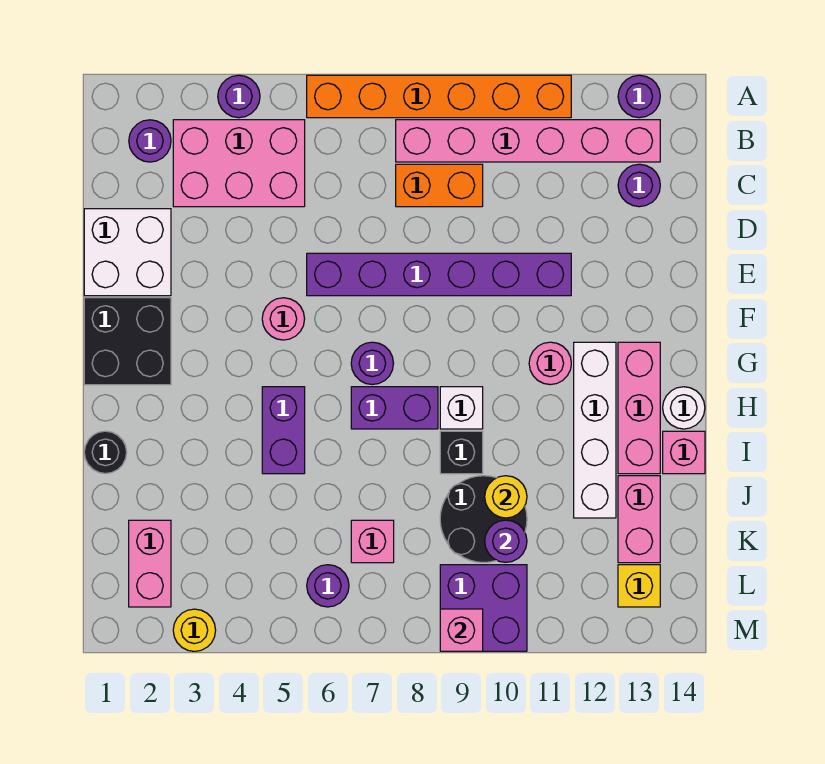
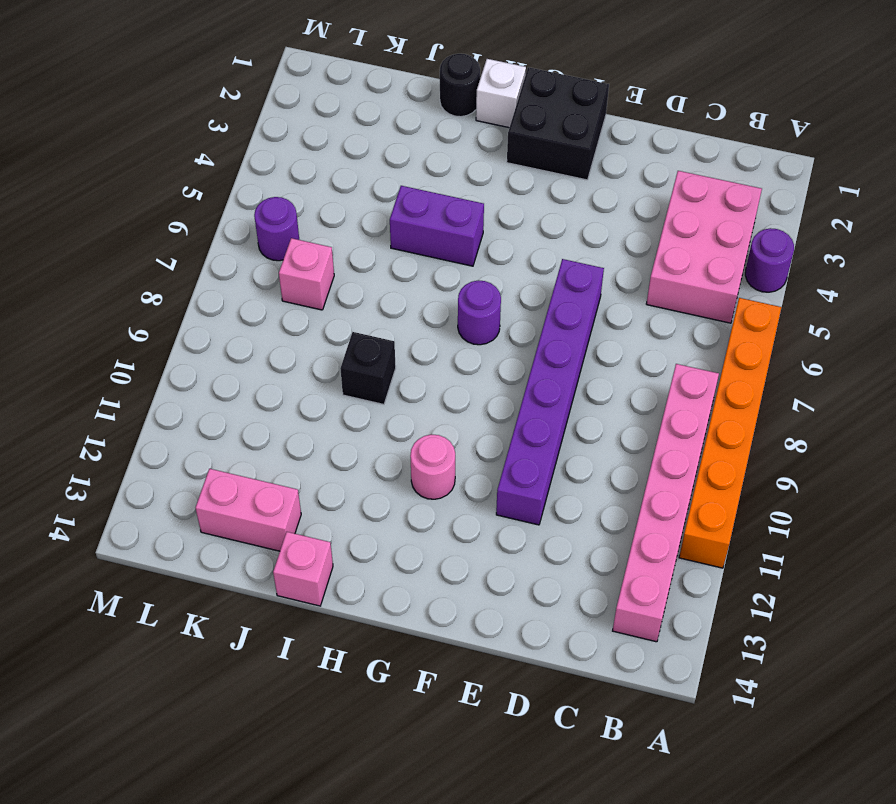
white 1x1 brick [476,59,526,128] -> white 1x1 brick moved to [440,387,483,429]
none -> purple 1x1 round brick [618,75,660,118]
none -> purple 1x1 round brick [129,120,171,162]
none -> orange 1x2 brick [396,164,483,207]
none -> purple 1x1 round brick [618,164,660,207]

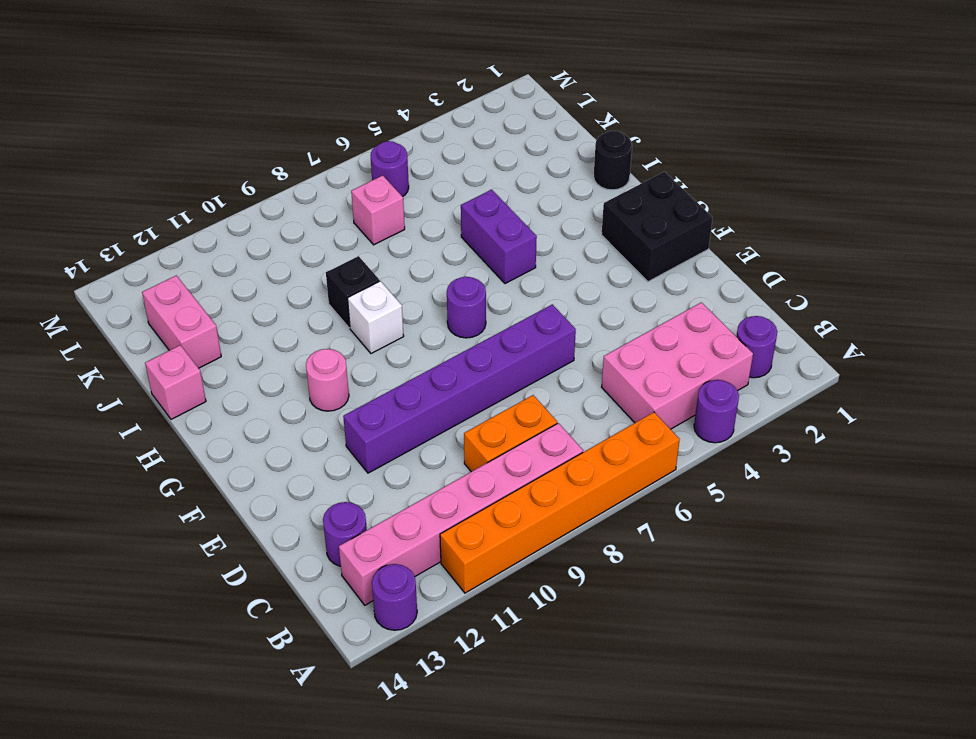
none -> white 2x2 brick [84,209,171,296]
none -> pink 1x1 round brick [262,298,305,340]
none -> white 1x4 brick [574,342,616,518]
none -> pink 1x3 brick [618,342,660,474]

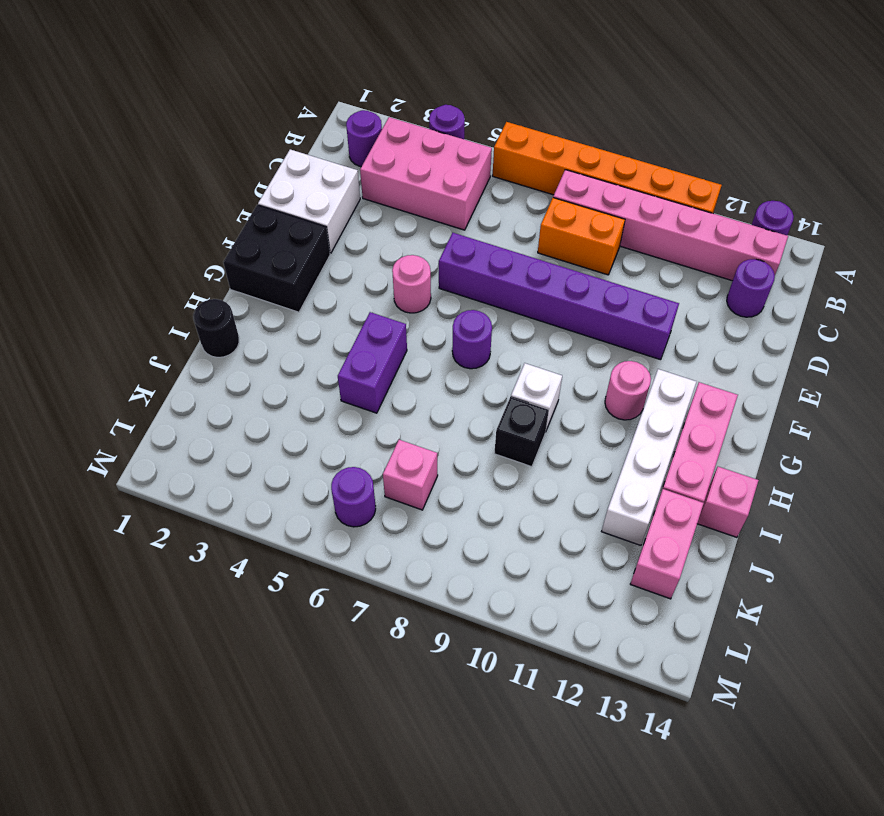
none -> purple 1x2 brick [351,387,438,429]
none -> white 1x1 round brick [663,387,705,429]
none -> black 2x2 round brick [440,476,527,563]
none -> pink 1x2 brick [129,520,171,607]

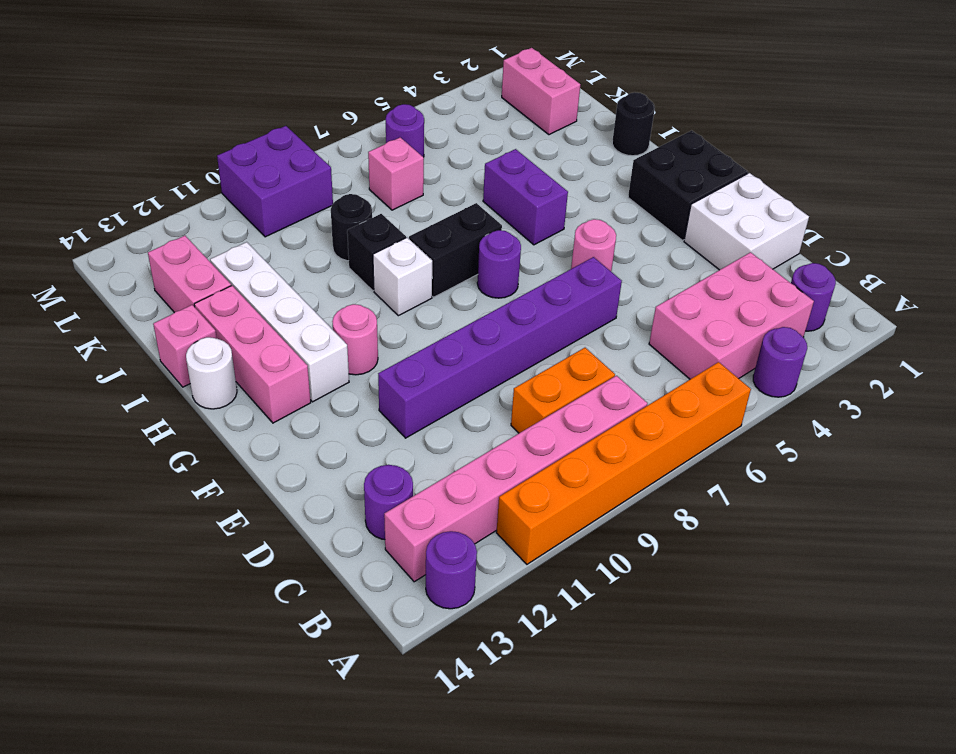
black 1x2 brick [409,203,502,297] -> purple 1x2 brick [351,387,438,429]
black 1x1 round brick [331,194,372,261] -> black 2x2 round brick [440,476,527,563]
none -> yellow 1x1 brick [618,565,660,607]
none -> yellow 1x1 round brick [173,609,216,651]
none -> yellow 1x1 round brick [485,476,527,518]
none -> purple 1x1 round brick [485,520,527,562]

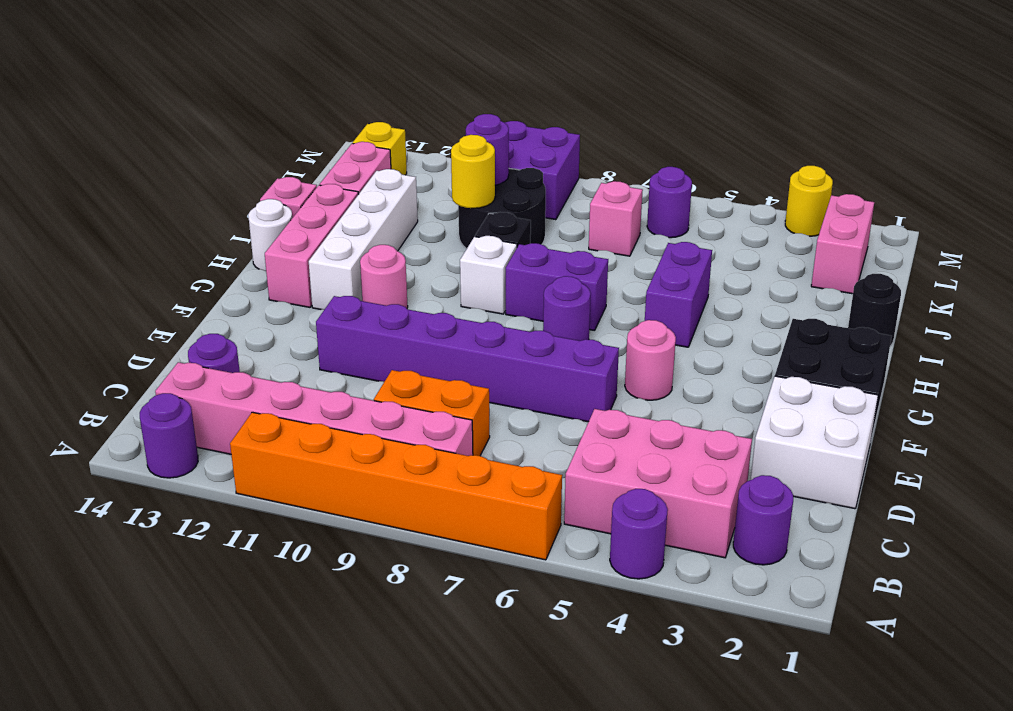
none -> pink 1x1 brick [440,609,483,651]

